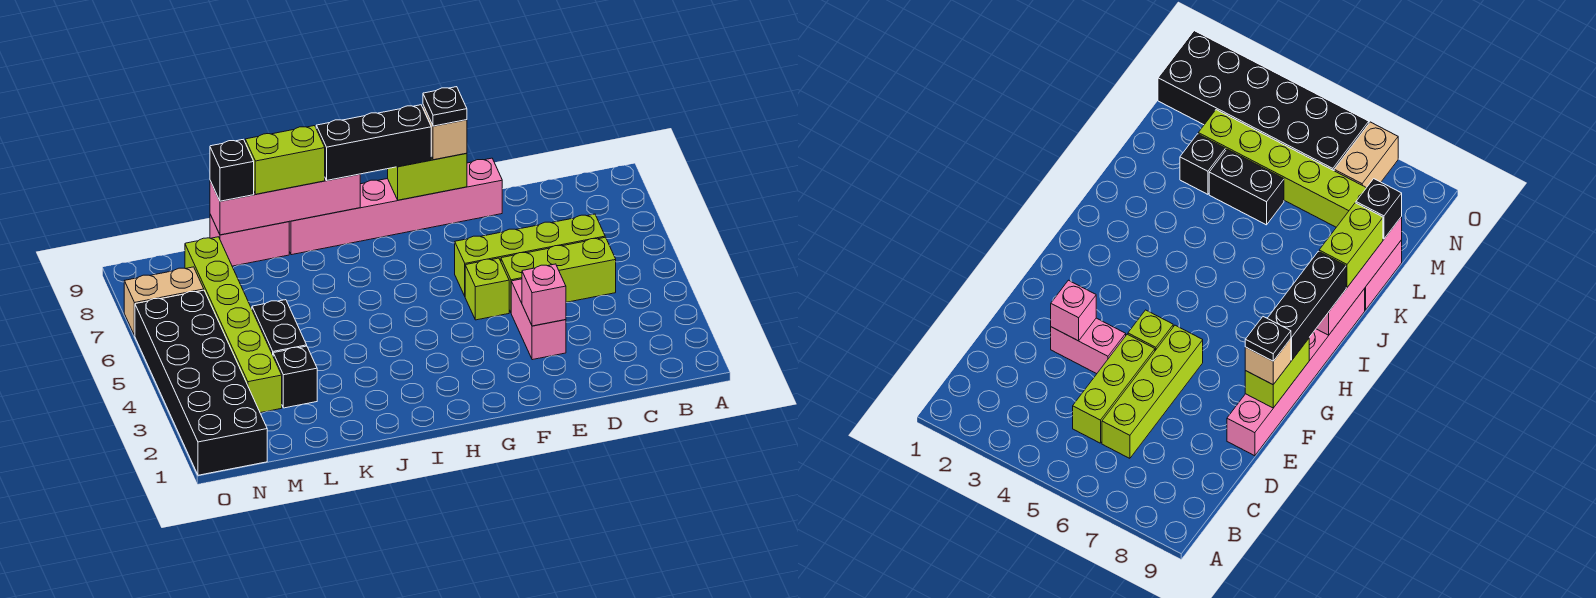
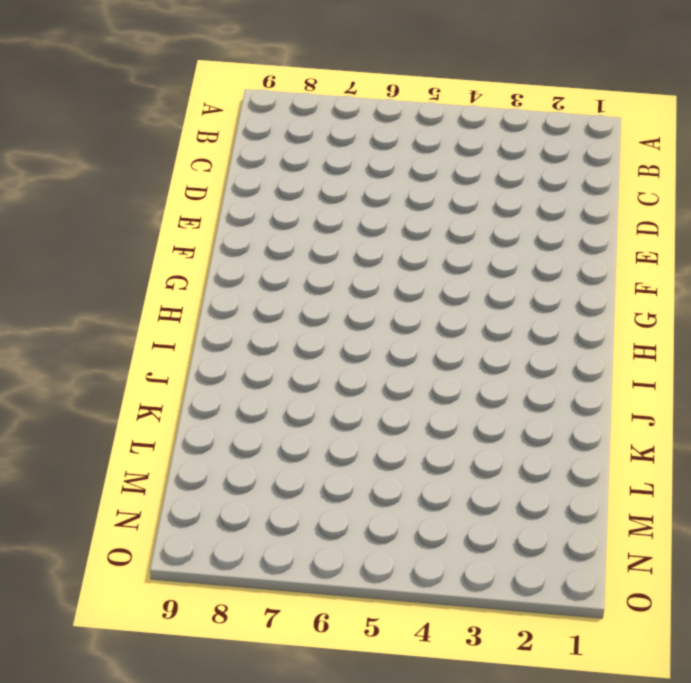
none -> lime 1x3 brick [501,237,616,312]
none -> lime 1x4 brick [455,214,605,296]
none -> pink 1x2 brick [511,279,566,360]

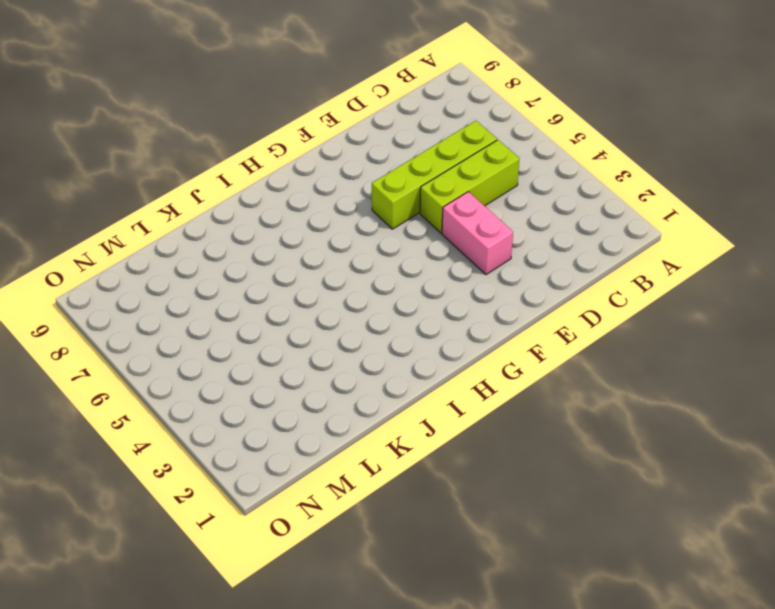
none -> pink 1x6 brick [289,158,502,255]
none -> lime 1x1 brick [465,258,509,320]
none -> pink 1x2 brick [210,215,289,266]

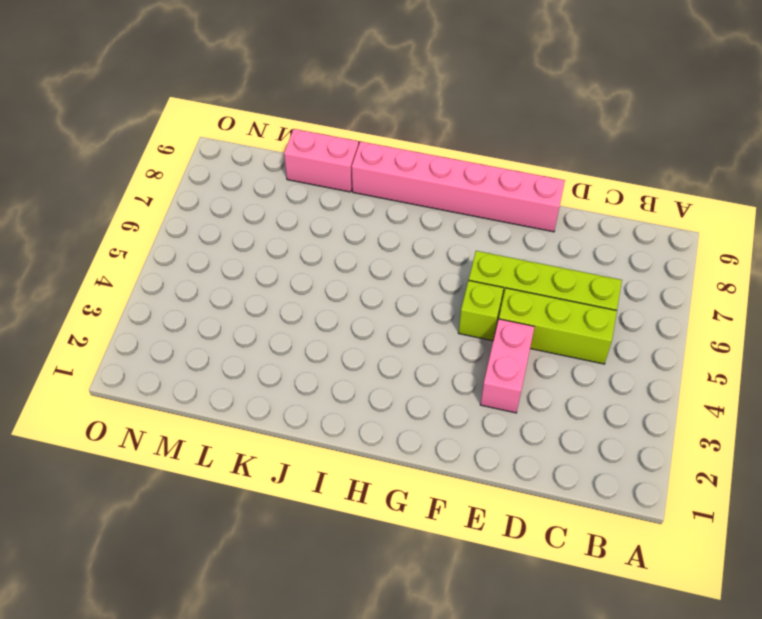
none -> black 1x1 brick [273,346,317,408]
none -> black 1x2 brick [252,300,307,355]
none -> lime 1x6 brick [185,237,282,413]

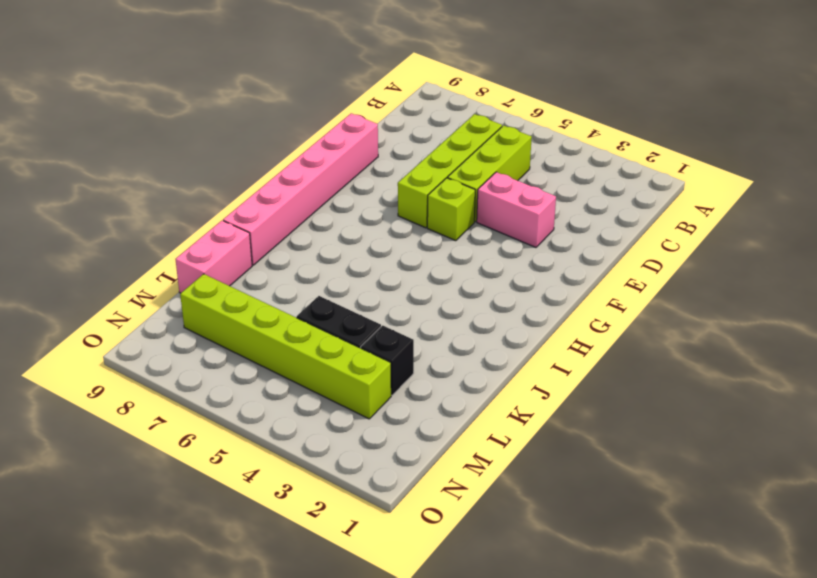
none -> black 2x6 brick [135,290,267,475]
none -> tan 1x2 brick [124,267,204,336]
none -> pink 1x1 brick [522,264,566,326]

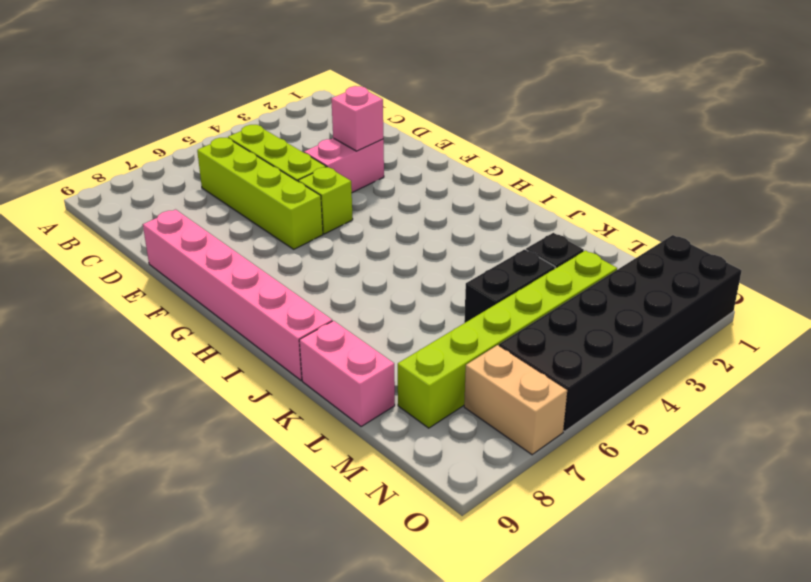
none -> lime 1x2 brick [388,153,467,200]
none -> pink 1x4 brick [210,174,360,235]
none -> tan 1x1 brick [423,105,467,160]

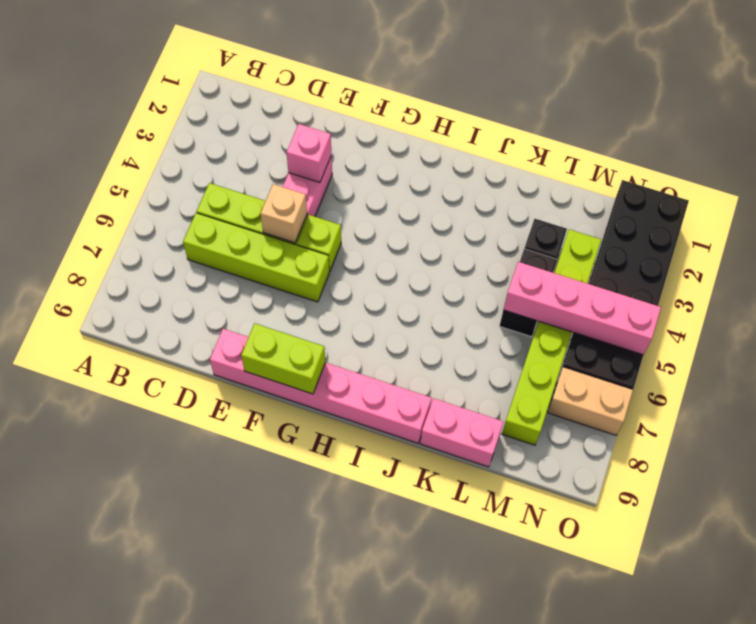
tan 1x1 brick [261,184,307,243] -> tan 1x1 brick moved to [423,105,467,160]
pink 1x4 brick [503,262,661,355] -> pink 1x4 brick moved to [210,174,360,235]
none -> black 1x3 brick [316,105,431,180]
none -> lime 1x2 brick [245,126,325,194]
none -> black 1x1 brick [210,139,254,201]

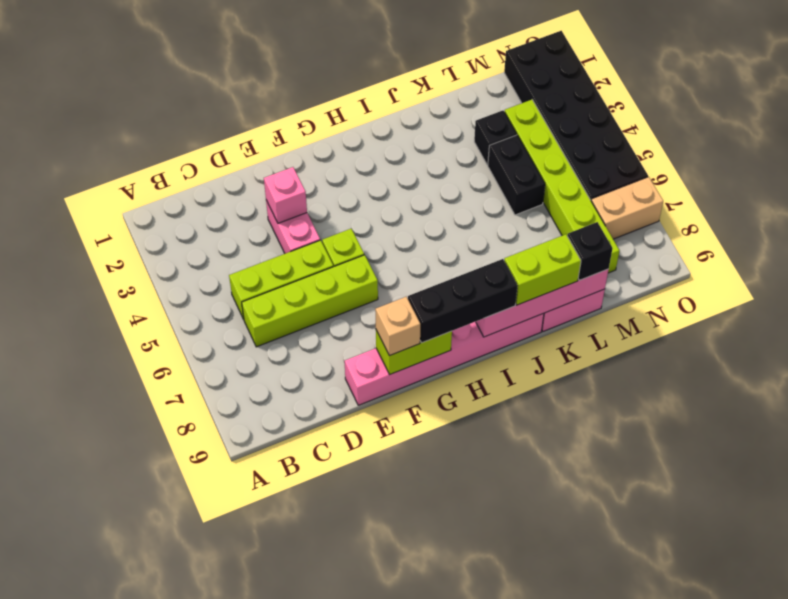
none -> black 1x1 plate [423,87,467,126]

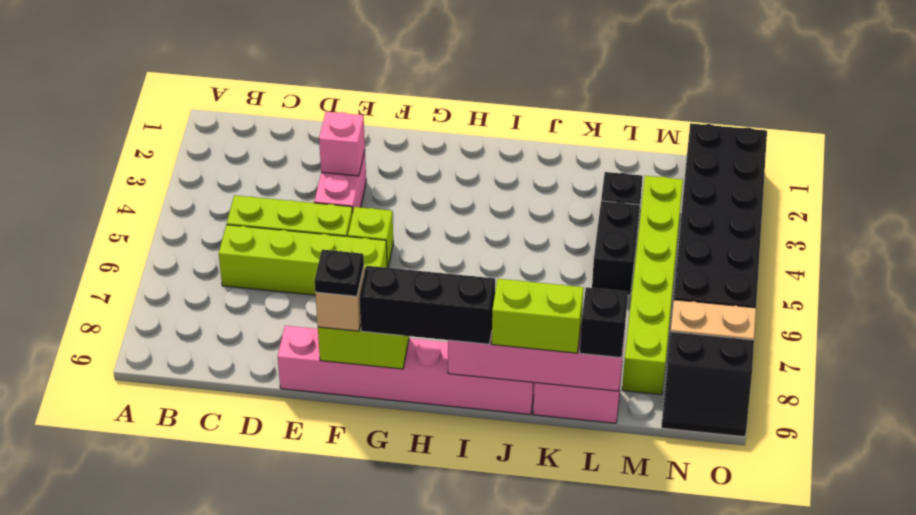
black 2x2 slope [661,332,754,437] -> none

